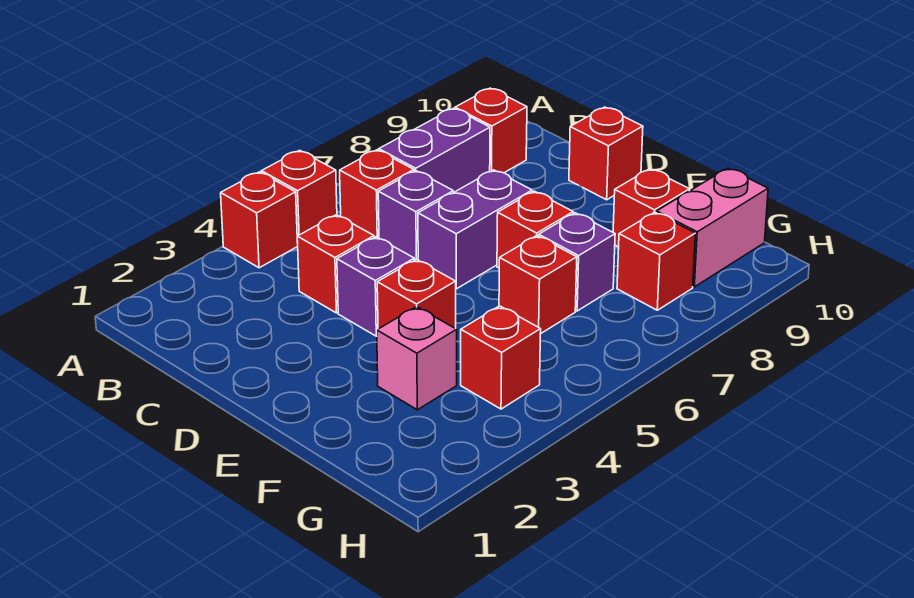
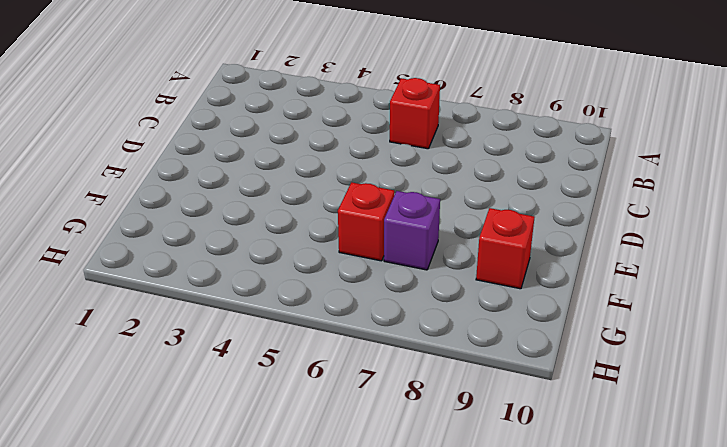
none -> red 1x1 brick [221,172,298,268]
none -> red 1x1 brick [262,150,337,243]
none -> purple 1x2 brick [379,108,490,193]

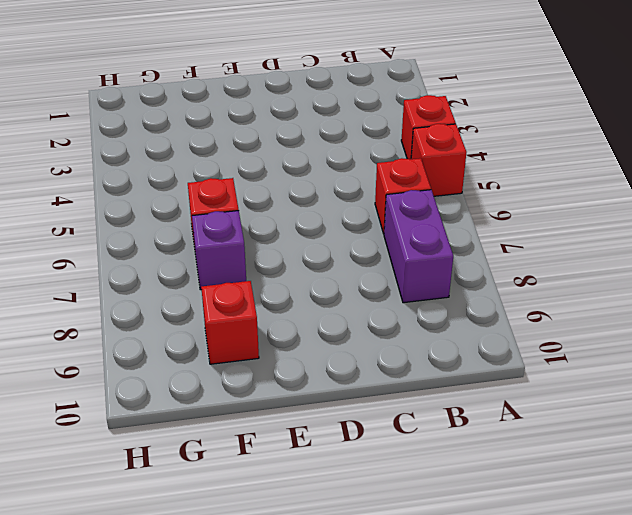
none -> red 1x1 brick [455,88,527,173]
none -> red 1x1 brick [297,215,374,313]
none -> purple 1x1 brick [378,171,453,260]

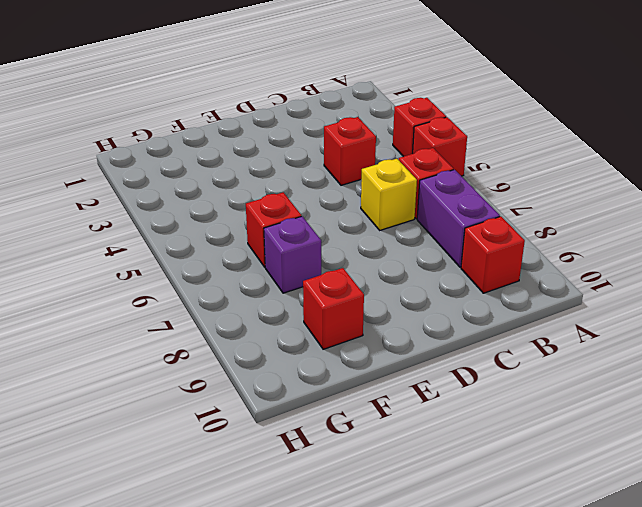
yellow 1x1 brick [361,159,417,230] -> purple 1x1 brick [378,171,453,260]
none -> purple 1x1 brick [337,237,414,336]
none -> purple 1x2 brick [418,170,532,289]
none -> red 1x1 brick [569,107,643,200]

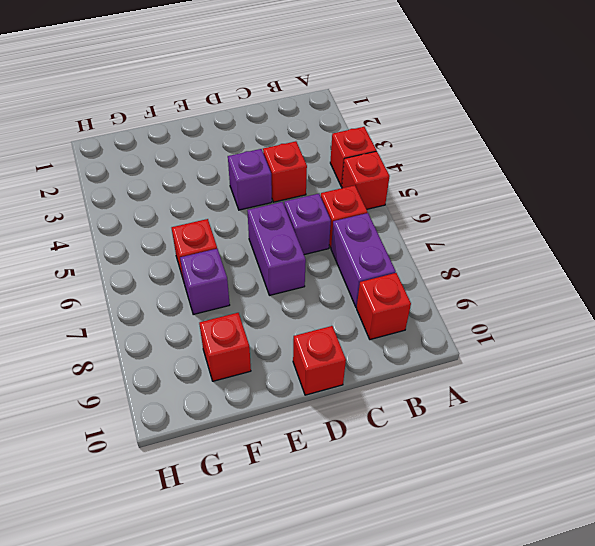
none -> red 1x1 brick [377,259,456,329]
none -> red 1x1 brick [497,191,573,268]
none -> pink 1x1 brick [377,307,457,410]

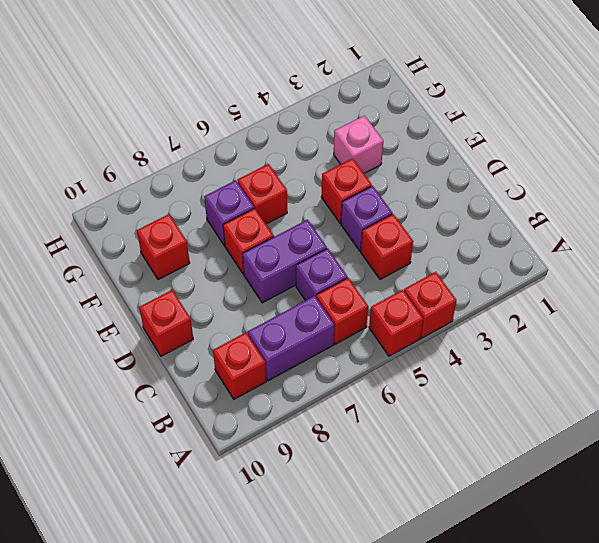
none -> red 1x1 brick [461,306,541,409]
none -> red 1x1 brick [617,212,696,310]
none -> pink 1x2 brick [657,168,768,287]

